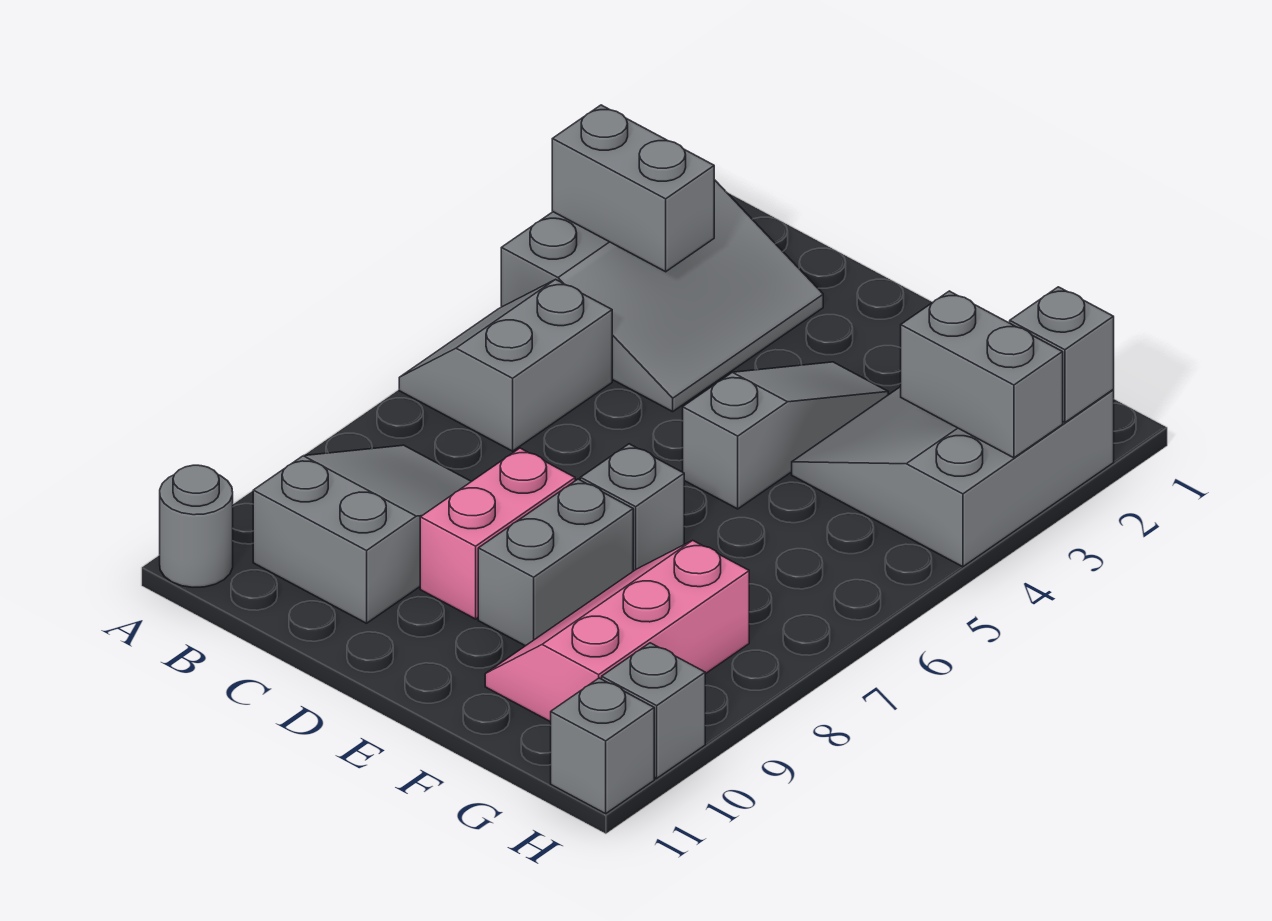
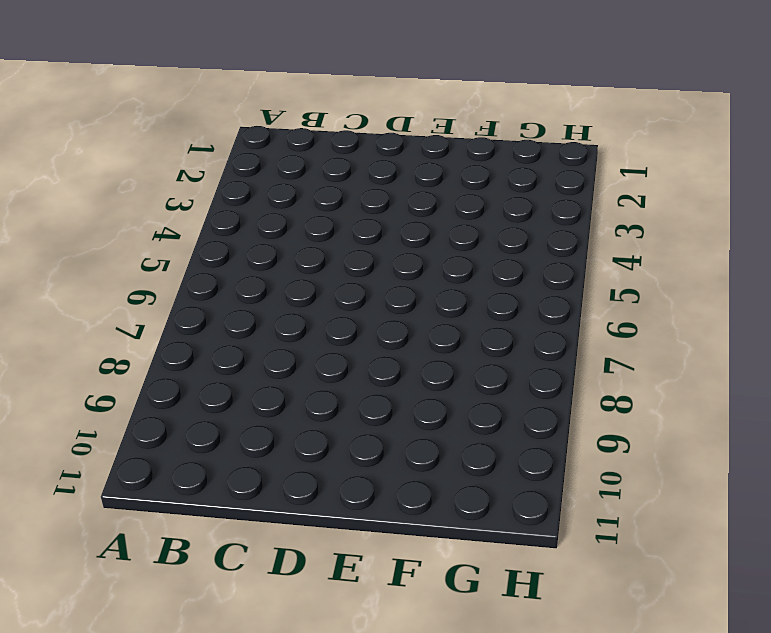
none -> grey 3x3 slope [501,180,823,412]
none -> grey 2x2 slope [399,279,612,451]
none -> grey 1x1 round brick [160,465,233,587]

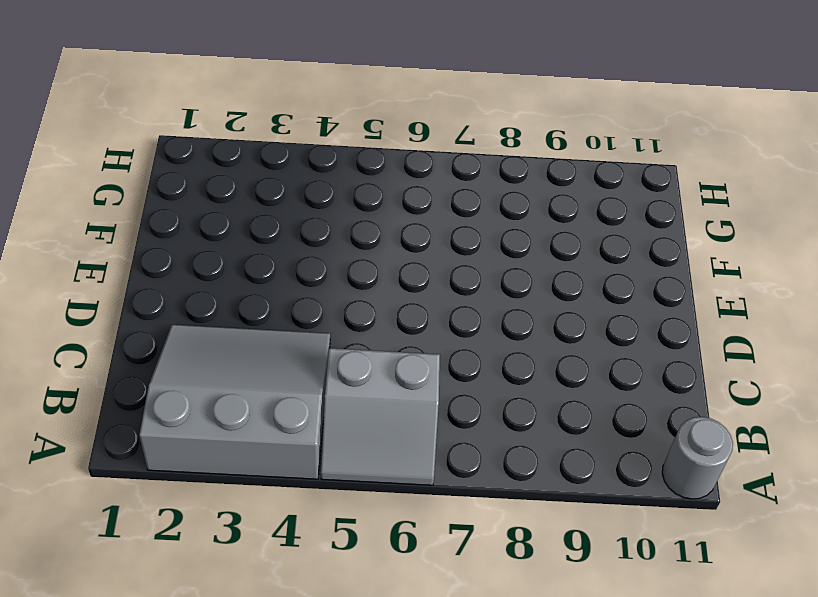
none -> grey 2x3 slope [253,445,471,623]
none -> pink 1x2 brick [420,448,575,619]
none -> grey 1x3 slope [683,362,888,509]

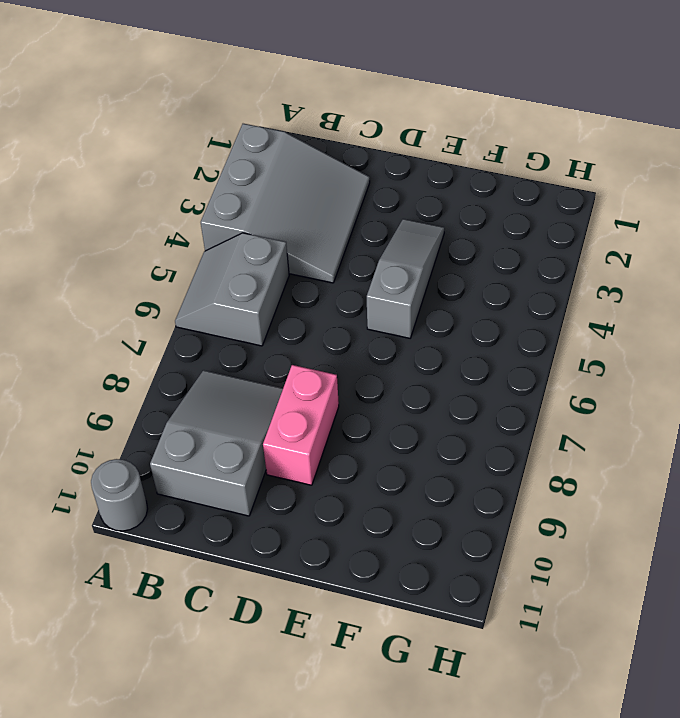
none -> grey 1x1 brick [580,444,684,571]
none -> grey 1x2 brick [478,479,633,646]
none -> grey 3x3 slope [792,387,1114,567]

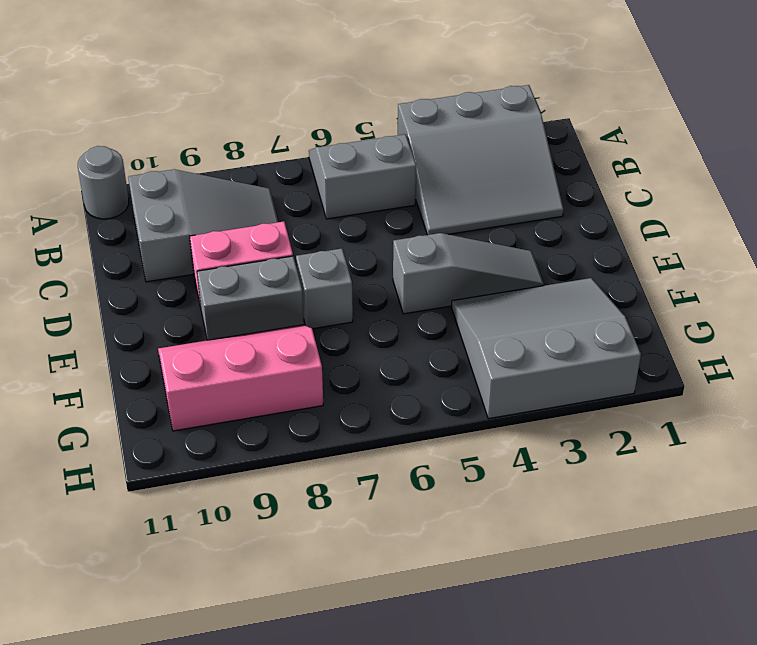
none -> grey 1x1 brick [602,643,705,778]
none -> grey 1x1 brick [551,678,654,814]
none -> grey 1x2 brick [552,105,714,272]

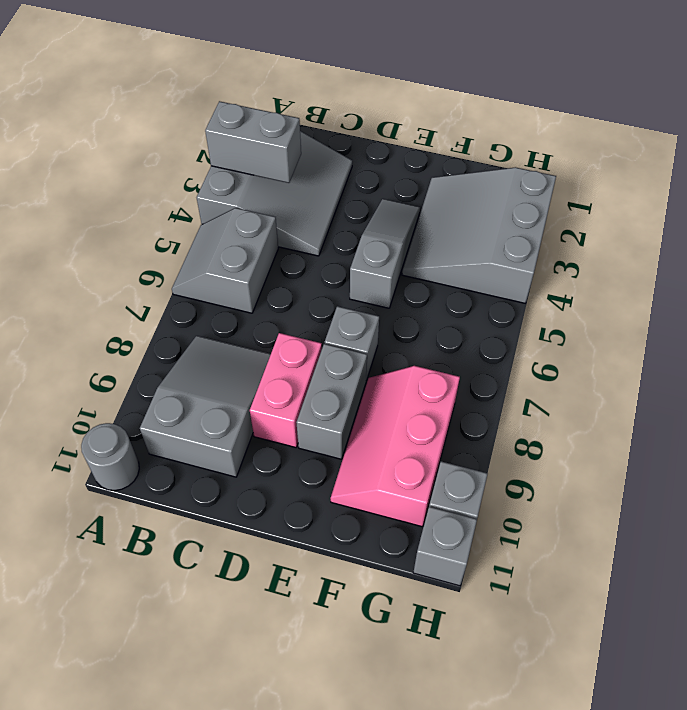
none -> grey 1x2 brick [901,291,1063,458]
none -> grey 1x1 brick [1010,287,1114,422]

